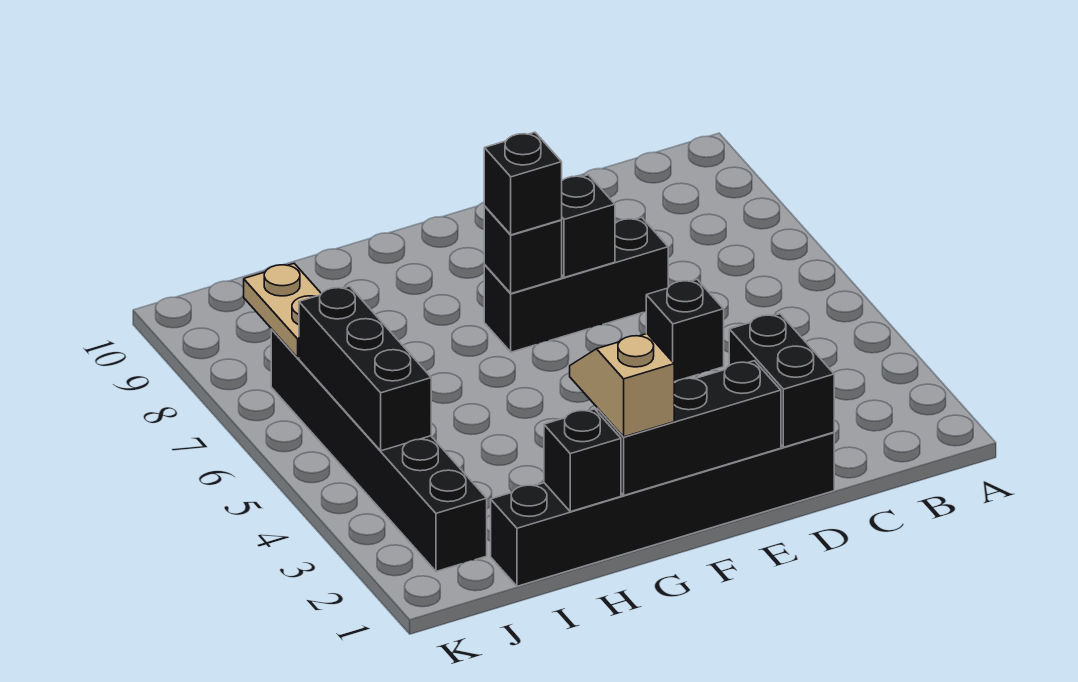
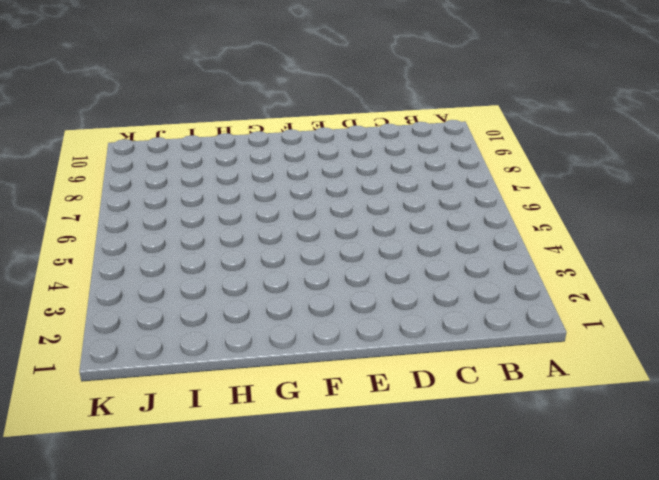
none -> black 1x6 brick [491,432,834,586]
none -> black 1x1 brick [646,279,724,382]
none -> black 1x3 brick [484,217,668,352]

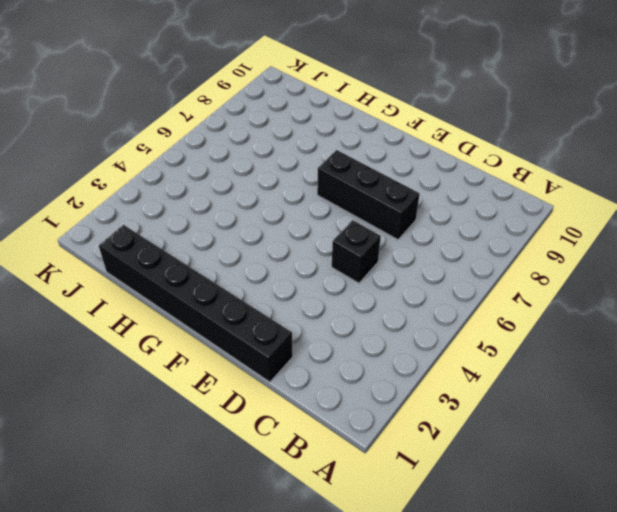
none -> black 1x6 brick [271,329,487,571]
none -> black 1x2 brick [729,314,834,447]
none -> black 1x3 brick [597,361,781,495]

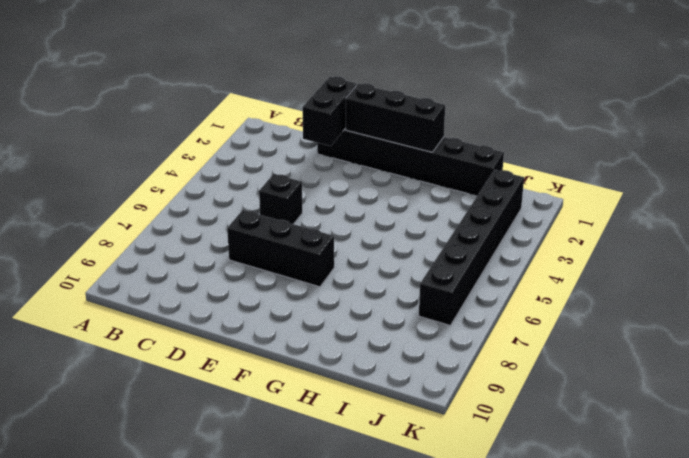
none -> black 1x1 brick [562,175,615,278]
none -> black 1x1 brick [484,206,562,294]
none -> black 1x1 brick [544,409,621,512]

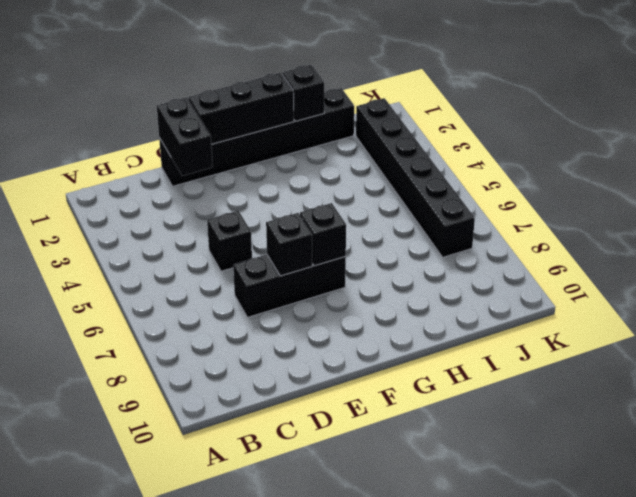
none -> black 1x3 brick [299,286,431,451]
none -> tan 1x2 plate [244,264,321,358]
none -> black 1x1 brick [484,132,562,235]

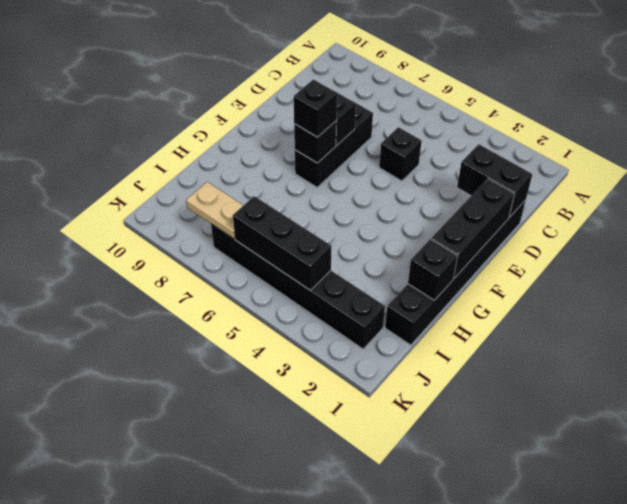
none -> tan 1x2 slope [570,334,674,437]

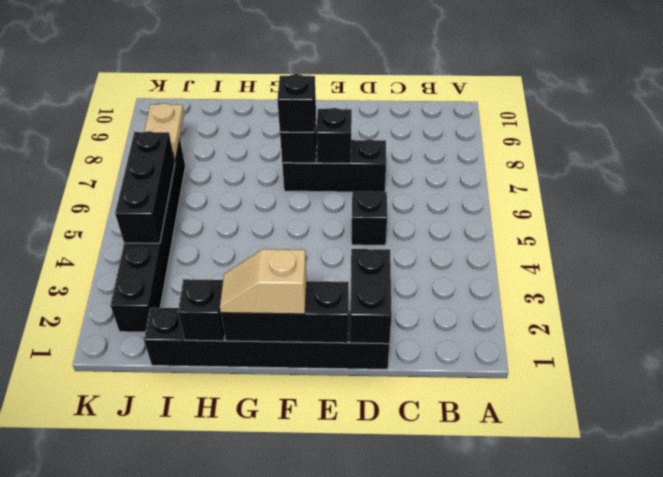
tan 1x2 slope [220,249,307,314] -> tan 1x2 slope turned to [570,334,674,437]

